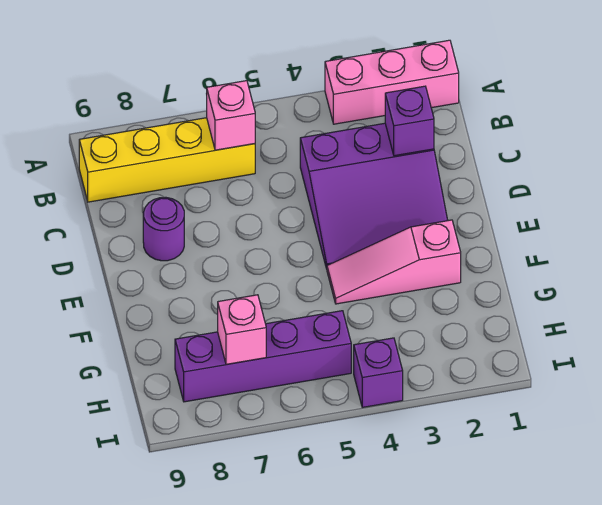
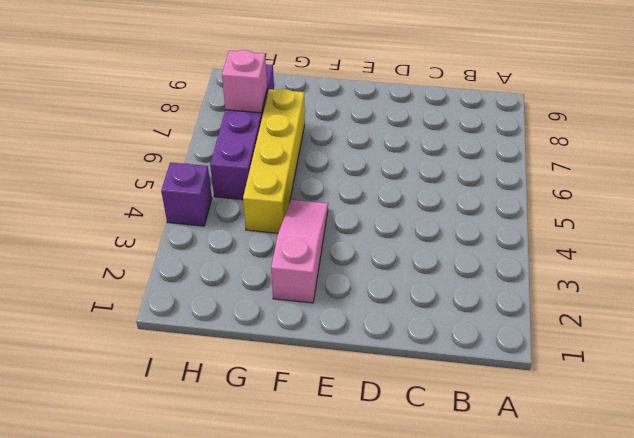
yellow 1x4 brick [243,89,305,233] -> yellow 1x4 brick moved to [79,118,255,202]
none -> pink 1x3 brick [325,40,459,124]
none -> purple 3x3 slope [300,123,448,269]

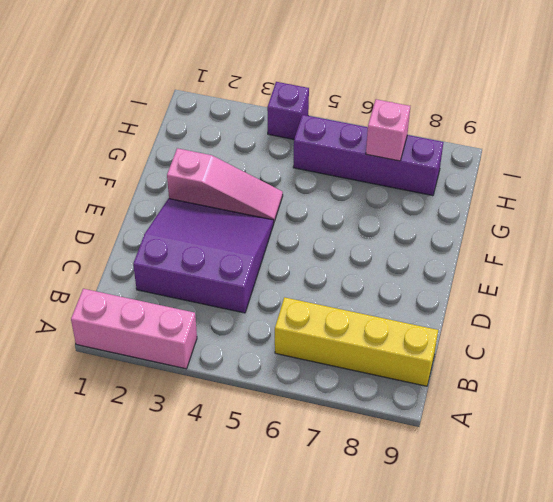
none -> purple 1x1 round brick [143,197,184,261]
none -> pink 1x1 brick [207,81,255,150]

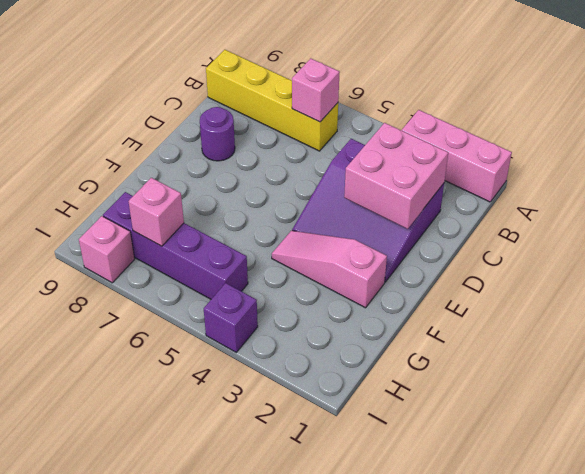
pink 2x2 brick [344,123,448,229] -> purple 1x1 brick [385,86,434,156]
pink 1x1 brick [79,216,135,283] -> none

